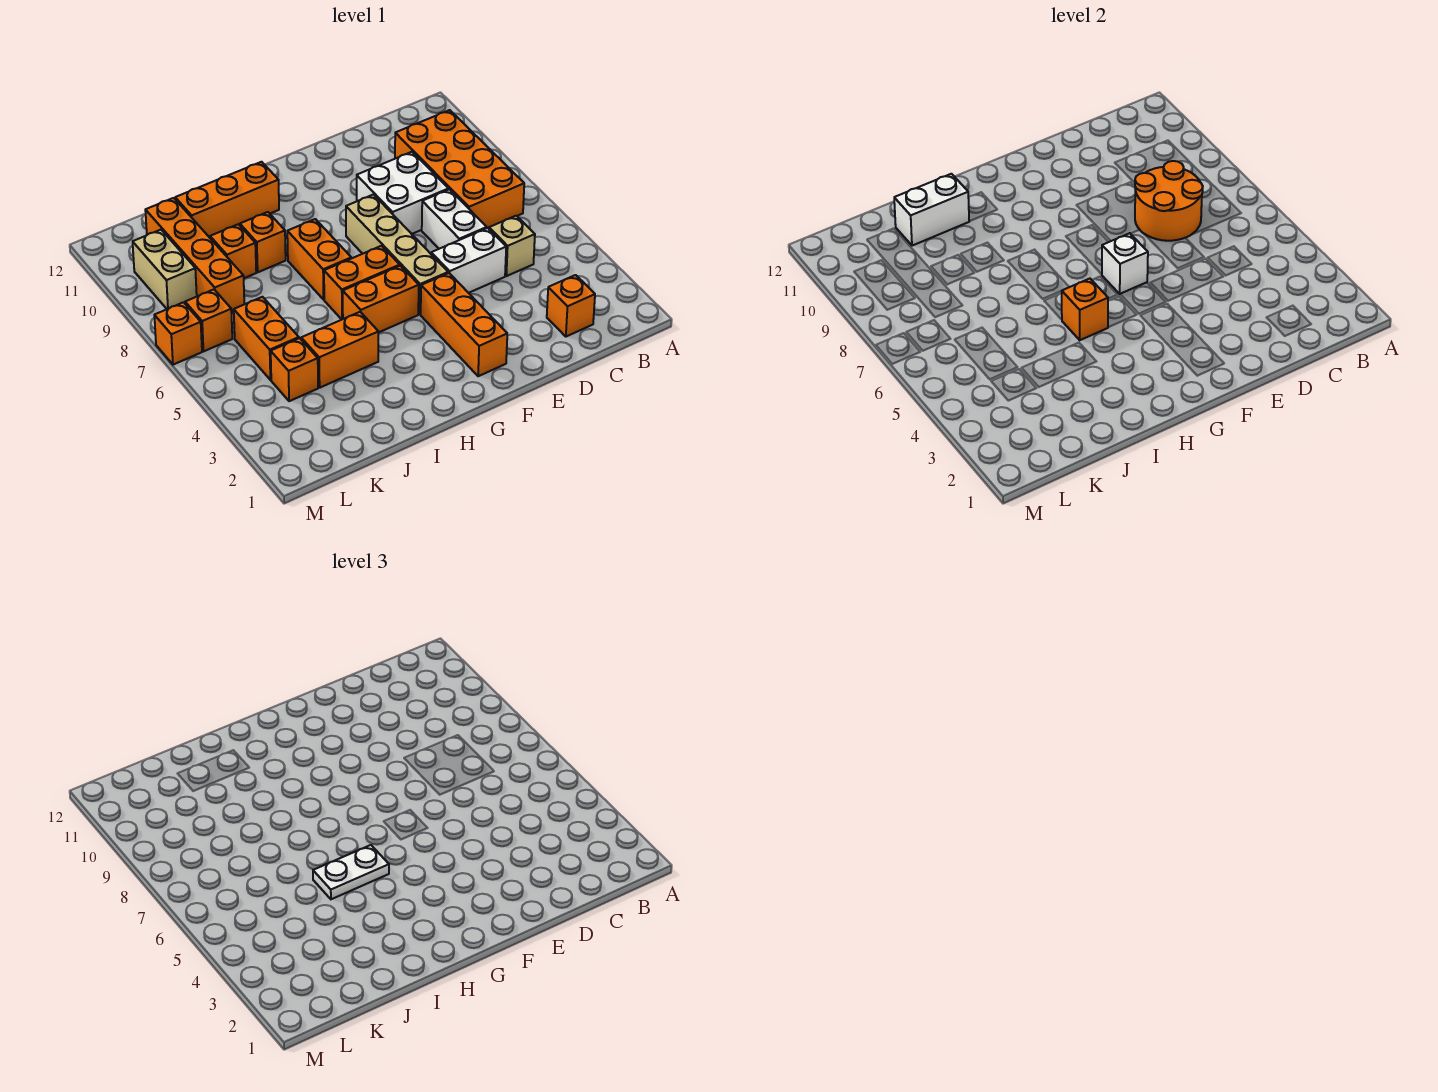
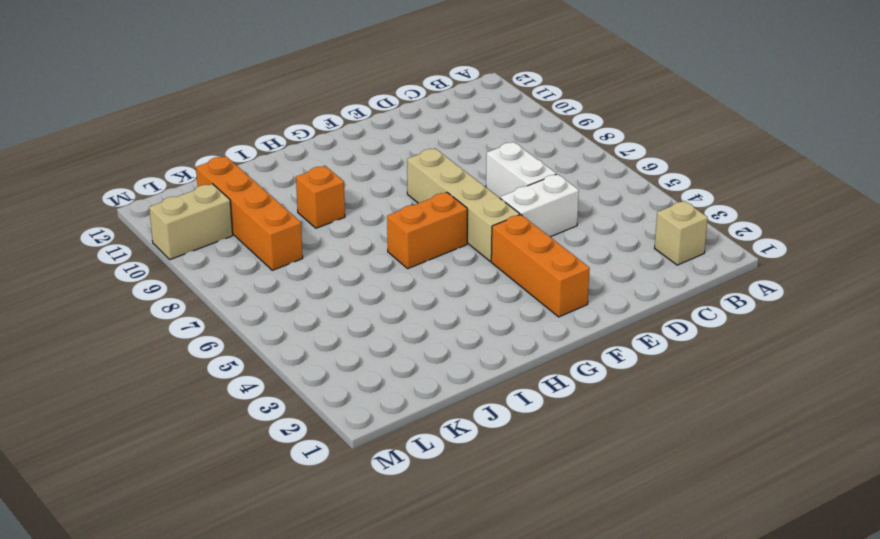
tan 1x1 brick [655,201,708,265] -> tan 1x1 brick moved to [489,216,535,276]
tan 1x2 brick [149,184,233,260] -> tan 1x2 brick turned to [133,230,197,309]
none -> orange 2x4 brick [395,110,524,228]
none -> orange 1x1 brick [547,275,595,337]
none -> white 2x2 brick [357,152,449,234]

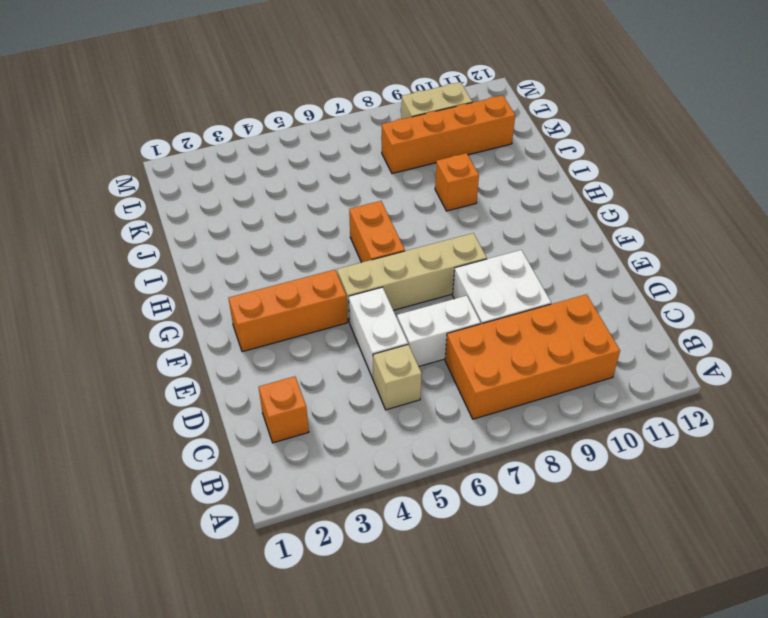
none -> orange 1x2 brick [343,266,419,333]
none -> orange 1x2 brick [287,219,351,300]
none -> orange 1x3 brick [175,162,279,238]

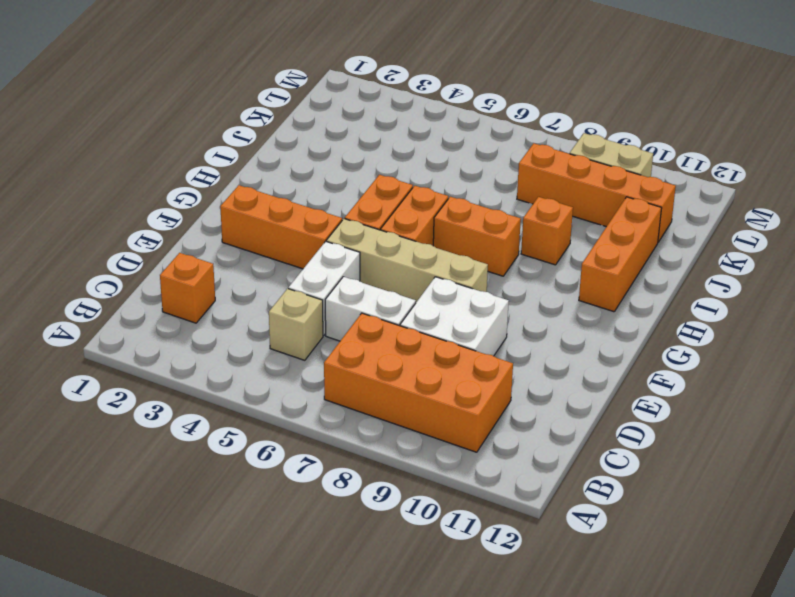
none -> orange 1x2 brick [301,312,378,388]
none -> orange 1x1 brick [210,224,256,278]
none -> orange 1x1 brick [271,338,318,401]

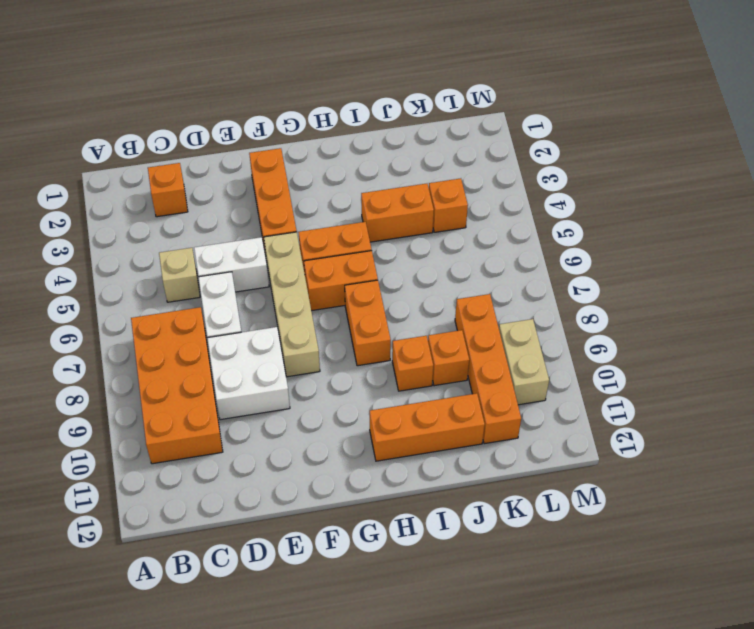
none -> orange 1x2 brick [234,297,299,380]
none -> orange 1x1 brick [185,290,232,351]
none -> orange 1x1 brick [154,302,202,365]

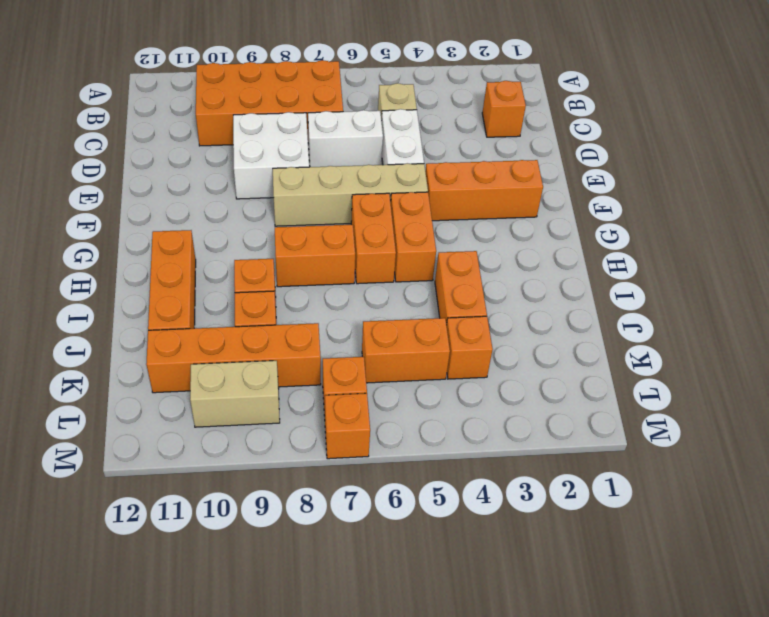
none -> orange 2x2 round brick [1135,161,1203,241]
none -> white 1x1 brick [1102,233,1148,294]
none -> orange 1x1 brick [1062,279,1108,340]

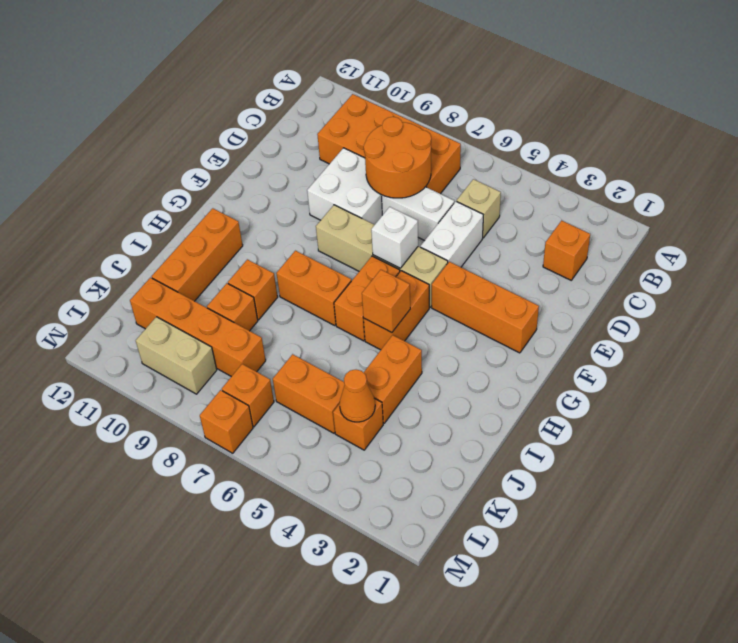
orange 1x1 cone [340,370,375,422] -> none
none -> white 1x2 brick [894,174,969,246]
none -> white 1x2 plate [313,845,389,899]

